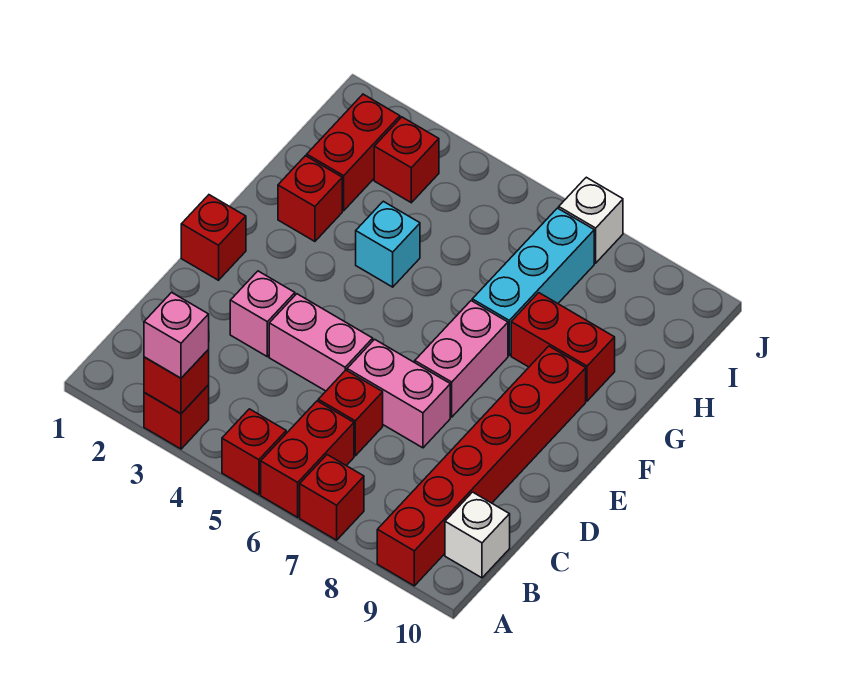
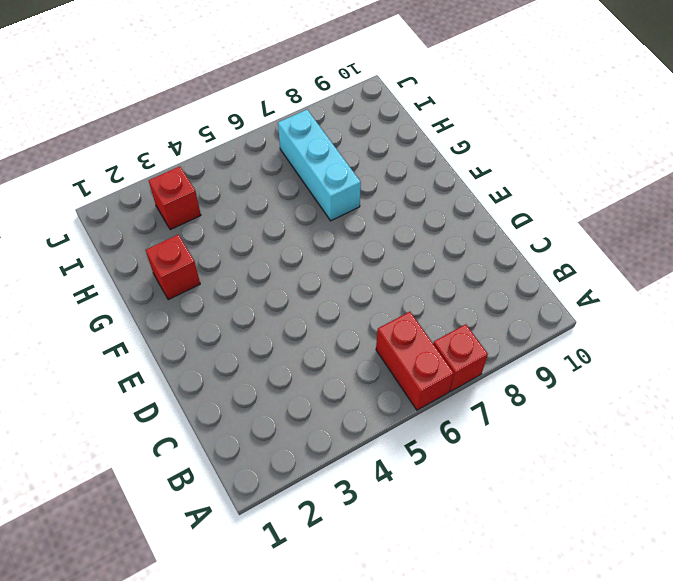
none -> red 1x1 brick [144,385,209,449]
none -> red 1x1 brick [222,409,286,495]
none -> red 1x6 brick [377,346,586,586]

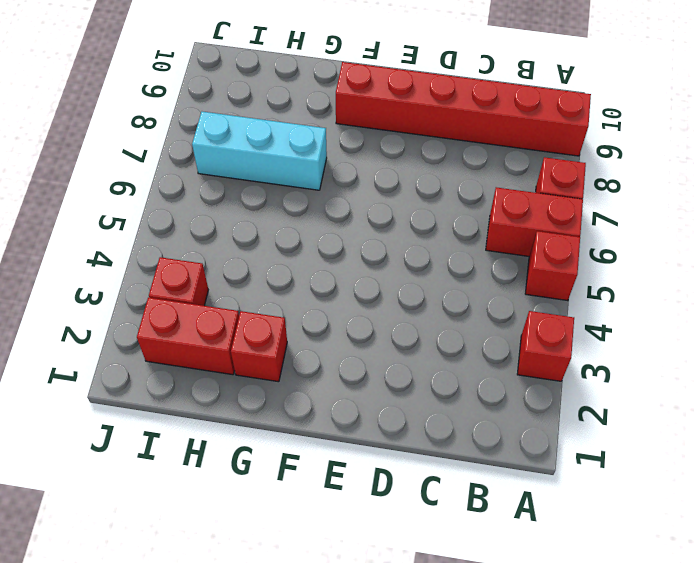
none -> white 1x1 brick [445,492,510,578]
none -> red 1x1 brick [318,370,383,456]
none -> pink 1x1 brick [230,271,295,357]

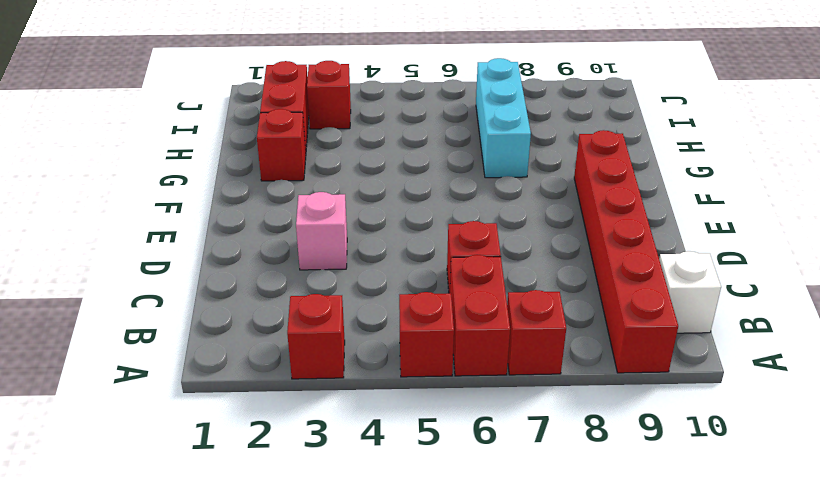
none -> pink 1x2 brick [269,294,373,391]
none -> pink 1x2 brick [347,339,450,448]
none -> red 1x1 brick [181,195,246,280]

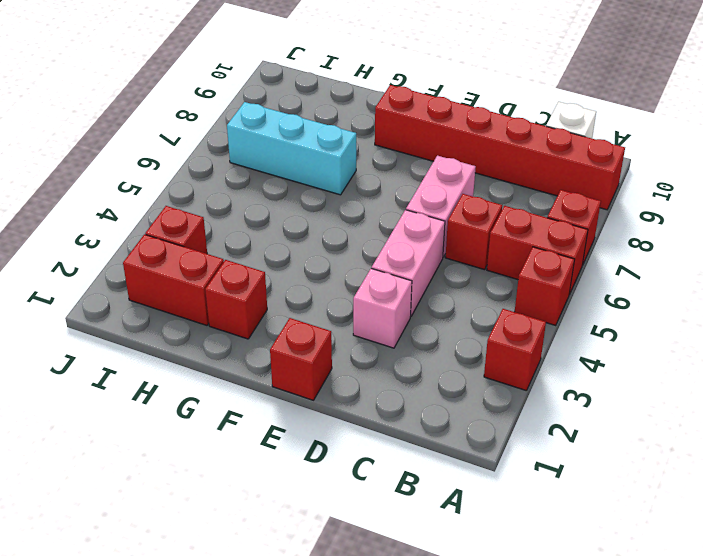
none -> pink 1x2 brick [415,301,508,417]
none -> cyan 1x1 brick [356,201,420,287]
none -> red 1x2 brick [511,293,615,401]

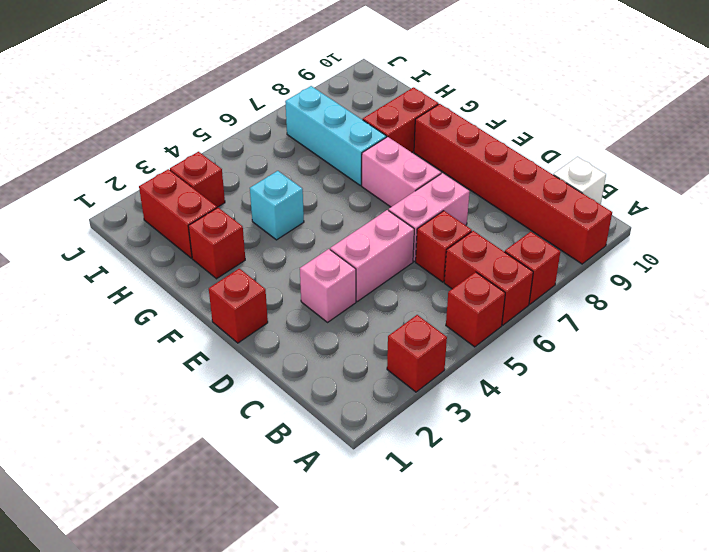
none -> white 1x1 brick [559,177,623,263]
none -> red 1x1 brick [144,350,209,413]
none -> pink 1x1 brick [144,292,209,378]

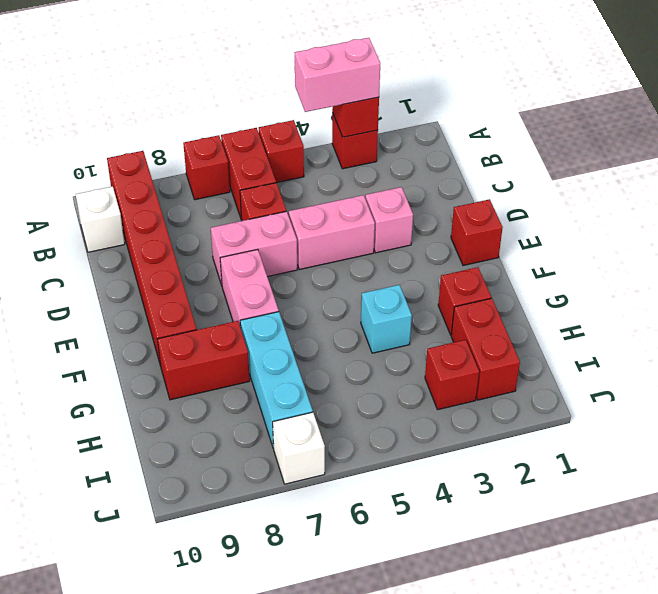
pink 1x2 brick [294,38,380,112] -> pink 1x1 brick [144,292,209,378]

